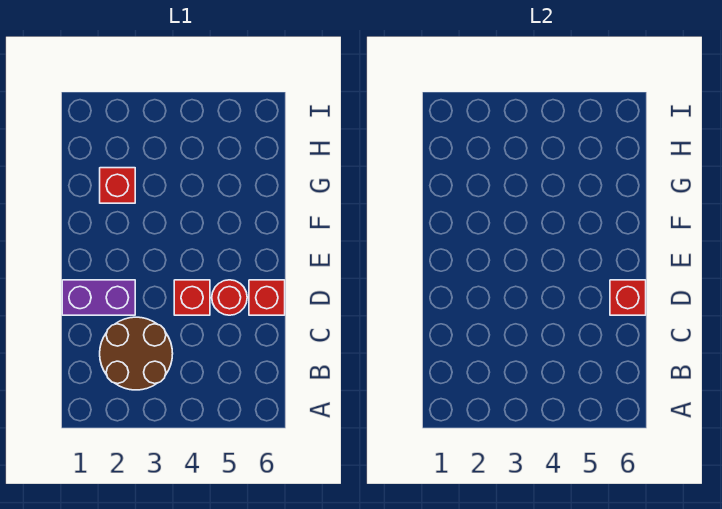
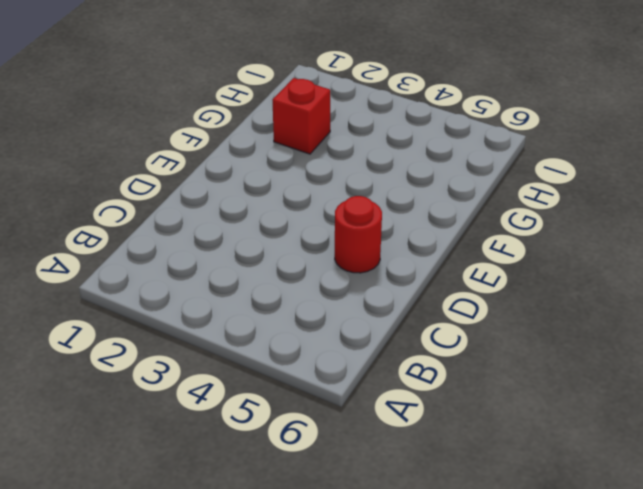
none -> brown 2x2 round brick [100,317,173,390]
none -> purple 1x2 brick [62,280,135,315]

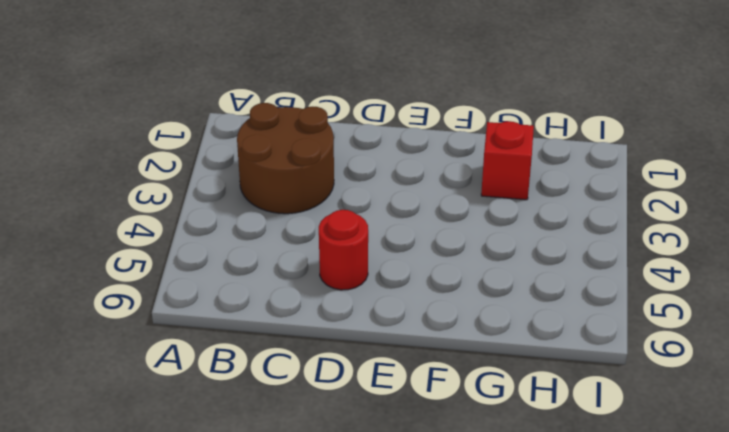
none -> purple 1x2 brick [62,280,135,315]
none -> red 1x1 brick [174,280,210,315]

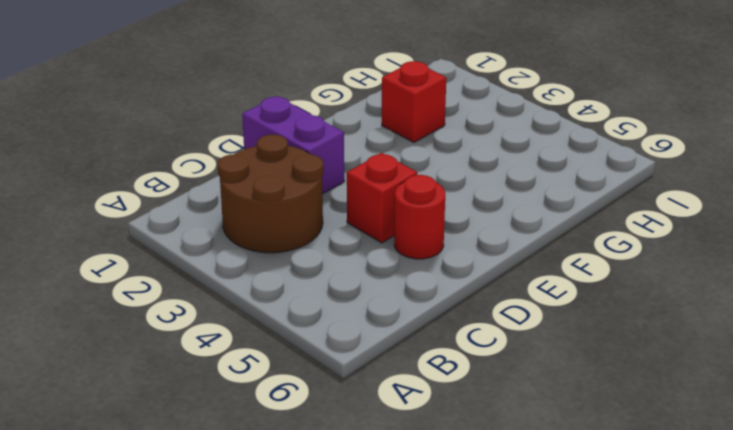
none -> red 1x1 brick [249,280,285,315]
none -> red 1x1 brick [610,280,646,315]

